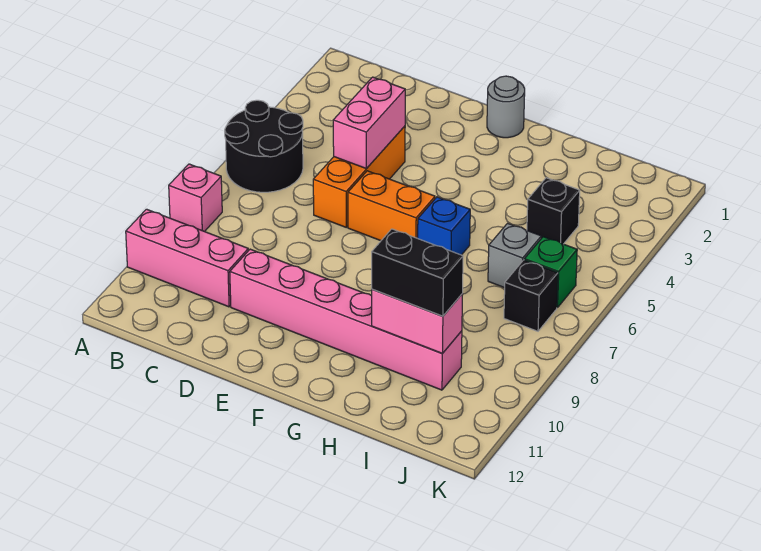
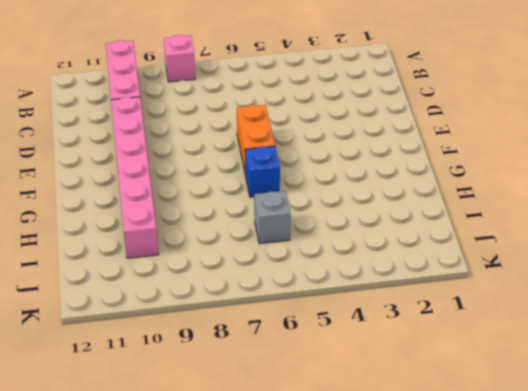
none -> black 2x2 round brick [225,100,303,192]
none -> orange 1x3 brick [313,126,405,227]
none -> grey 1x1 round brick [487,76,525,138]

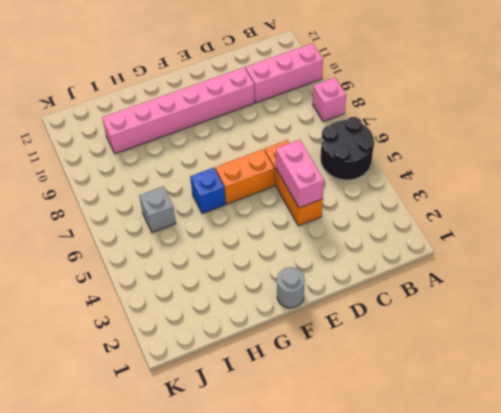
none -> black 1x1 brick [527,178,580,244]
none -> green 1x1 brick [524,237,577,308]
none -> black 1x1 brick [504,260,558,331]

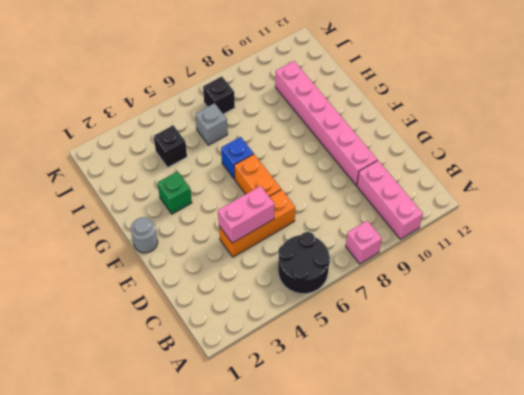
green 1x1 brick [157,171,192,214] -> green 1x1 brick moved to [524,237,577,308]
none -> pink 1x2 brick [372,289,463,354]
none -> black 1x2 brick [372,229,463,316]

